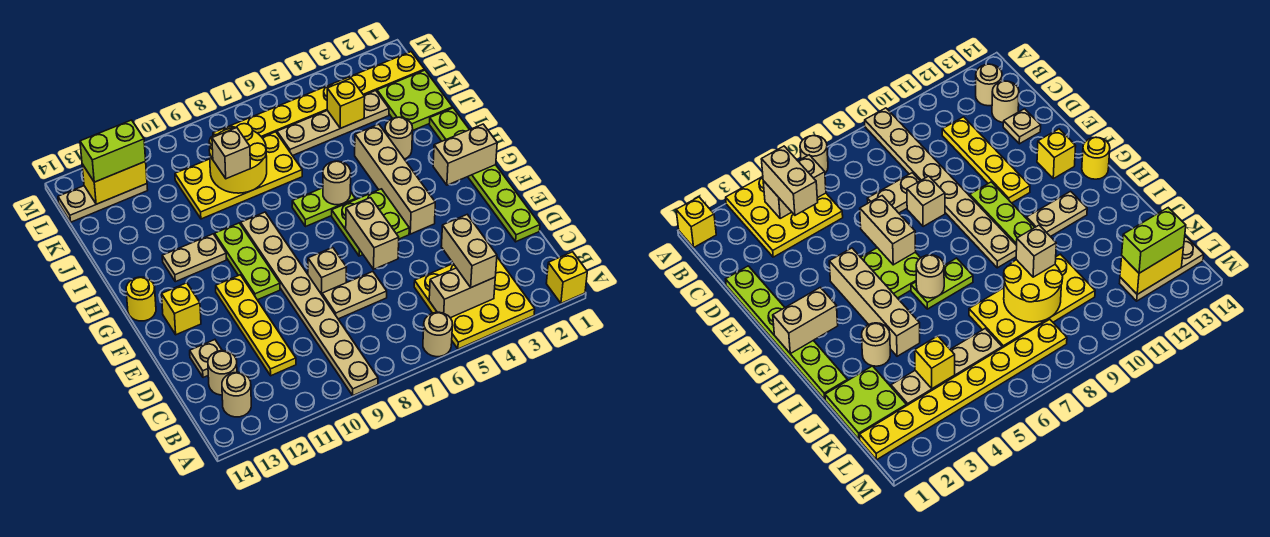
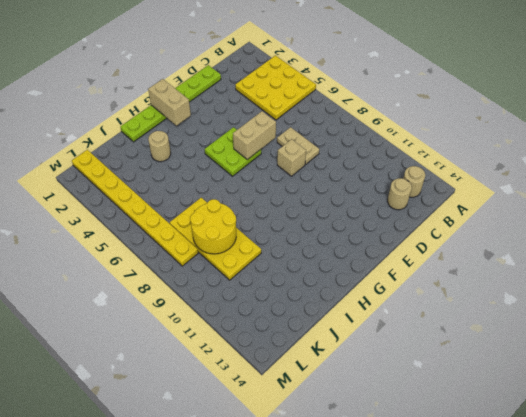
none -> yellow 1x1 brick [546,252,587,303]
none -> tan 1x1 round brick [423,312,453,357]
none -> tan 1x8 plate [241,212,378,395]
none -> yellow 1x4 plate [216,275,296,376]

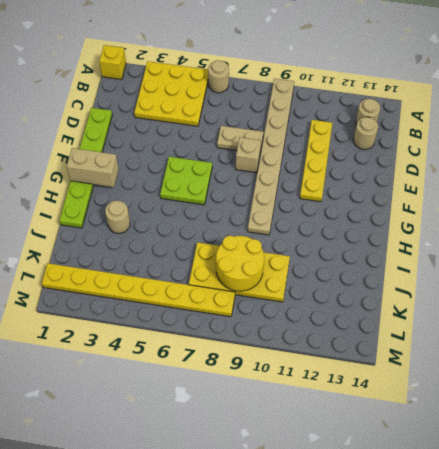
none -> tan 1x1 plate [190,340,222,378]
none -> tan 1x4 brick [355,124,435,234]
none -> lime 1x3 plate [215,223,280,300]
none -> yellow 1x1 brick [162,283,201,335]

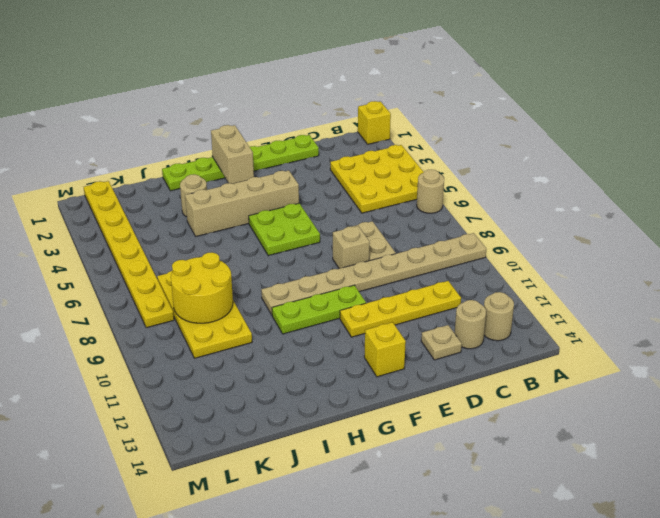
none -> yellow 1x1 round brick [126,277,156,321]
none -> lime 1x2 plate [292,188,355,227]
none -> tan 1x2 plate [162,234,227,282]
none -> lime 2x2 plate [377,70,453,130]

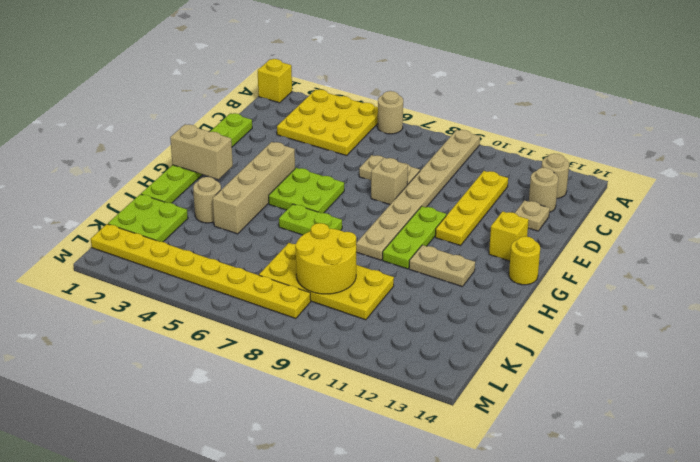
none -> tan 1x4 plate [277,91,389,156]
none -> tan 1x3 plate [58,184,148,222]
none -> tan 1x2 brick [429,268,495,318]
none -> tan 1x2 brick [346,198,399,269]

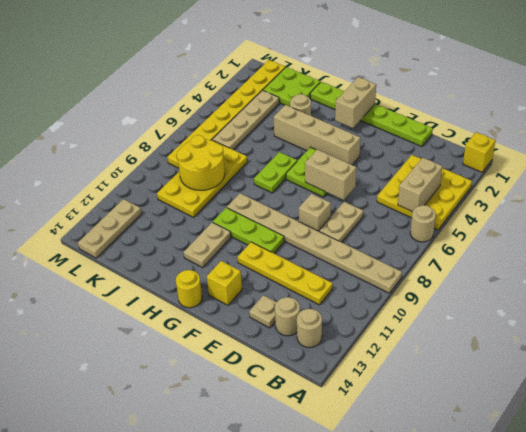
none -> tan 1x1 round brick [323,161,351,205]
none -> yellow 1x1 brick [327,79,365,128]
none -> yellow 1x2 brick [82,161,147,204]
none -> tan 1x2 brick [441,215,497,287]

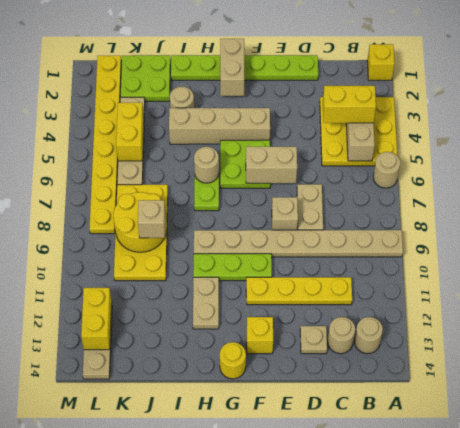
yellow 1x2 brick [323,86,376,123] -> tan 1x2 brick [441,215,497,287]
yellow 1x2 brick [116,103,144,161] -> yellow 1x1 brick [327,79,365,128]
none -> lime 1x2 brick [80,120,146,182]

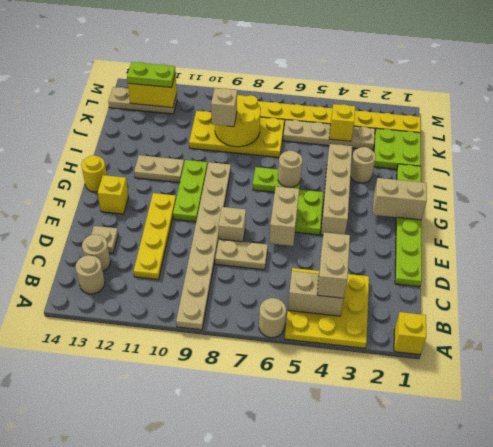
lime 1x2 plate [127,62,175,87] -> lime 1x2 brick [80,120,146,182]

